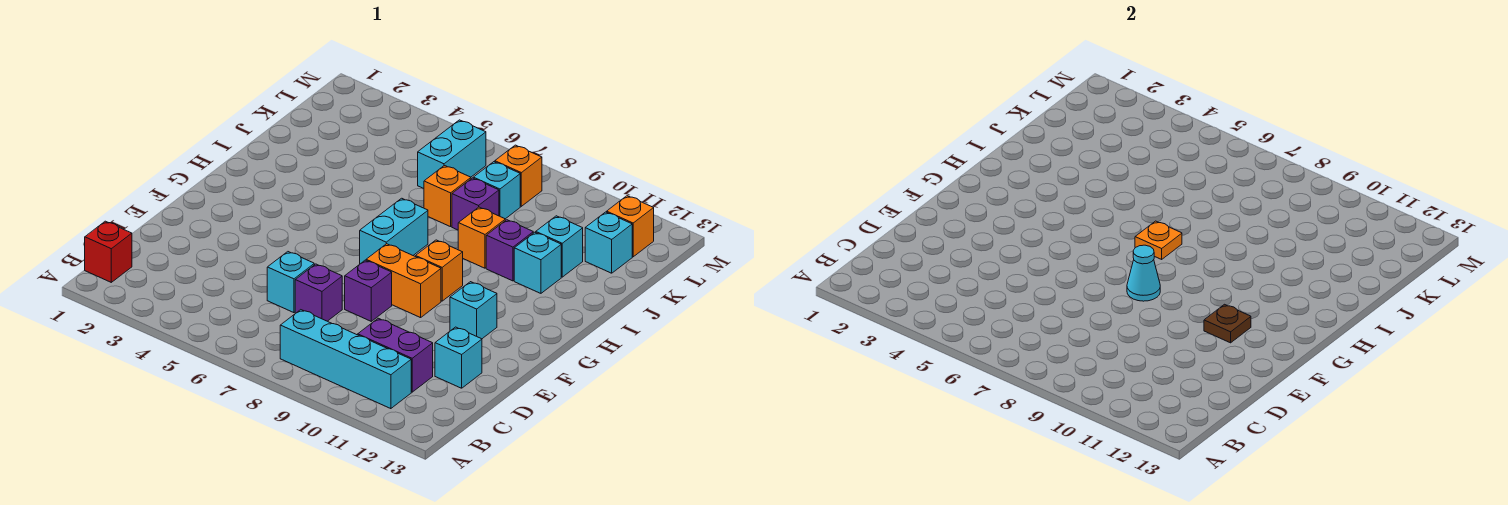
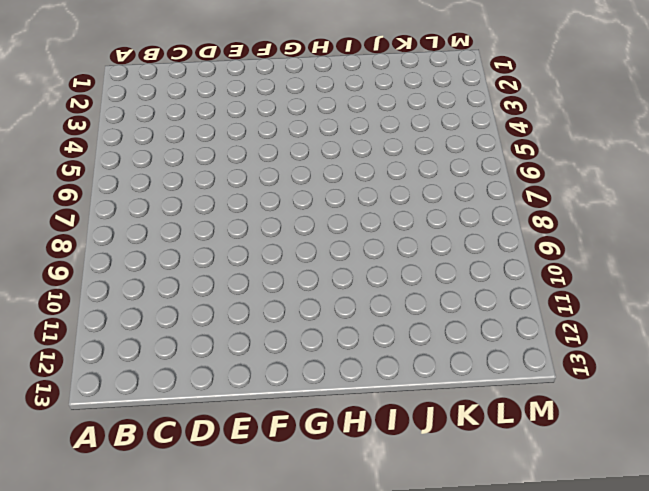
none -> red 1x1 brick [85,221,132,282]
none -> cyan 1x4 brick [280,310,411,409]
none -> purple 1x2 brick [358,318,433,392]

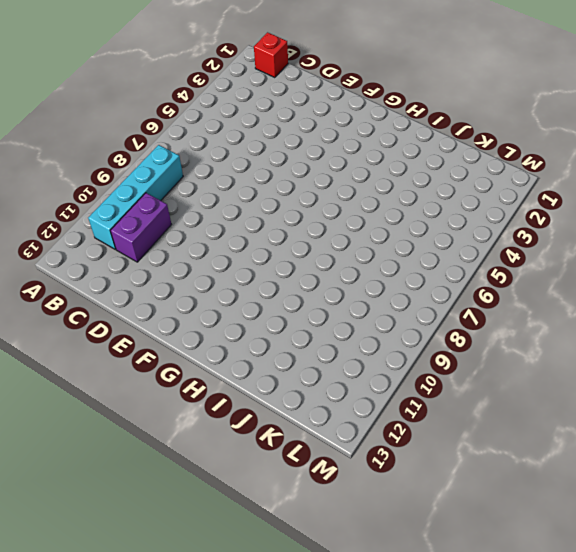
none -> cyan 1x1 brick [267,252,314,313]
none -> purple 1x1 brick [295,264,342,321]
none -> cyan 1x1 brick [435,327,482,388]

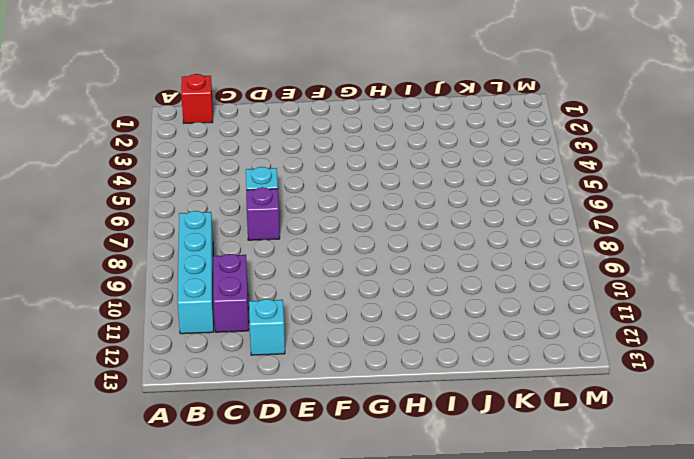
none -> purple 1x1 brick [345,260,392,321]
none -> orange 1x2 brick [366,244,441,318]
none -> cyan 1x1 brick [450,282,497,339]

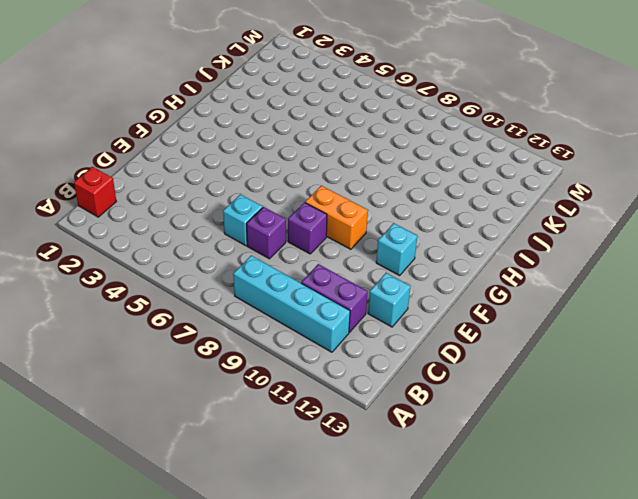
none -> cyan 1x2 brick [360,198,428,264]
none -> orange 1x1 brick [416,240,463,301]
none -> orange 1x1 brick [458,207,505,268]

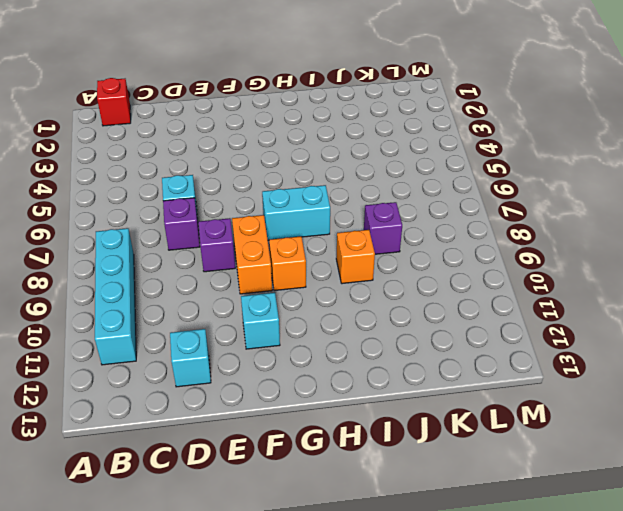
none -> purple 1x2 brick [358,318,433,392]
none -> purple 1x1 brick [486,220,533,281]
none -> cyan 1x1 brick [514,232,561,293]

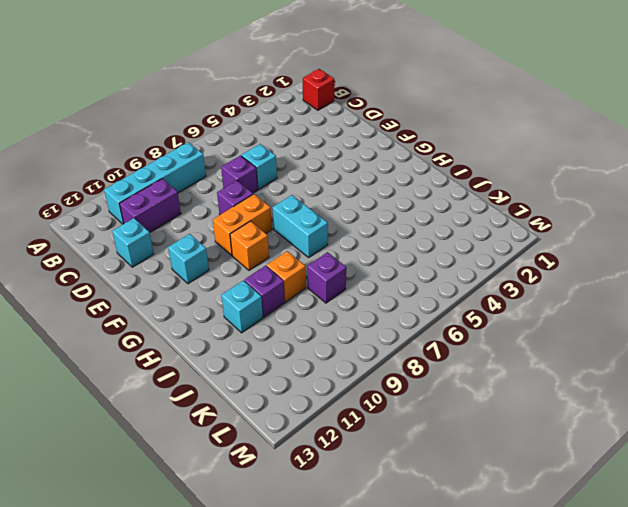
none -> orange 1x1 brick [424,166,471,227]
none -> cyan 1x1 brick [536,216,583,277]
none -> cyan 1x2 brick [418,120,486,188]

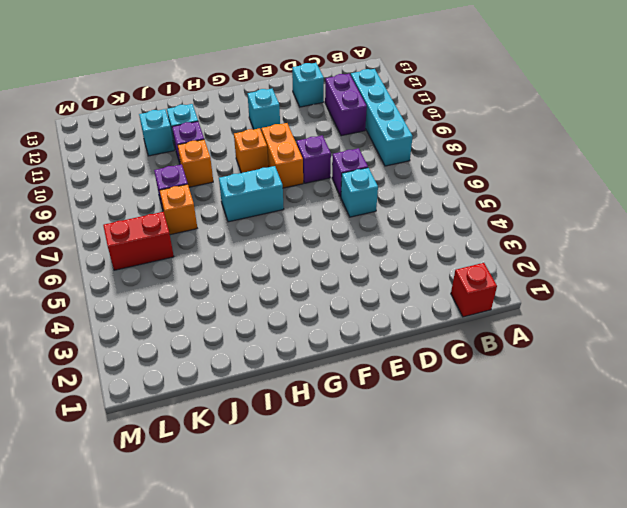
red 1x2 brick [103,212,174,270] -> cyan 1x2 brick [418,120,486,188]
none -> cyan 1x1 brick [473,162,520,219]
none -> cyan 1x1 brick [585,212,632,273]
none -> orange 1x1 brick [495,145,542,206]

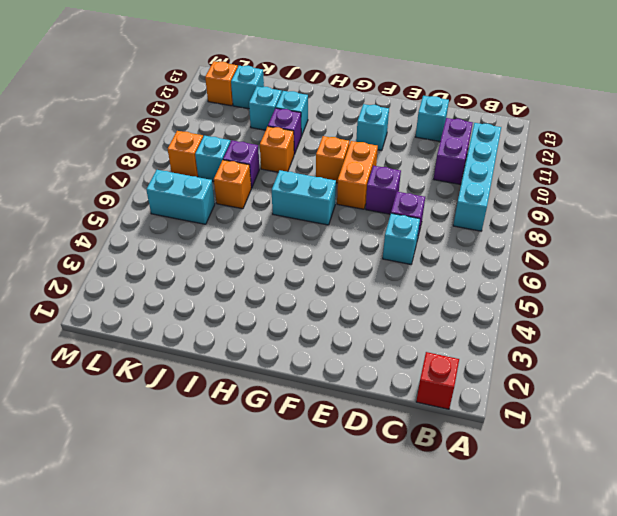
none -> cyan 1x1 cone [1127,245,1160,301]
none -> brown 1x1 plate [1204,304,1251,343]
none -> orange 1x1 plate [1135,221,1182,259]

